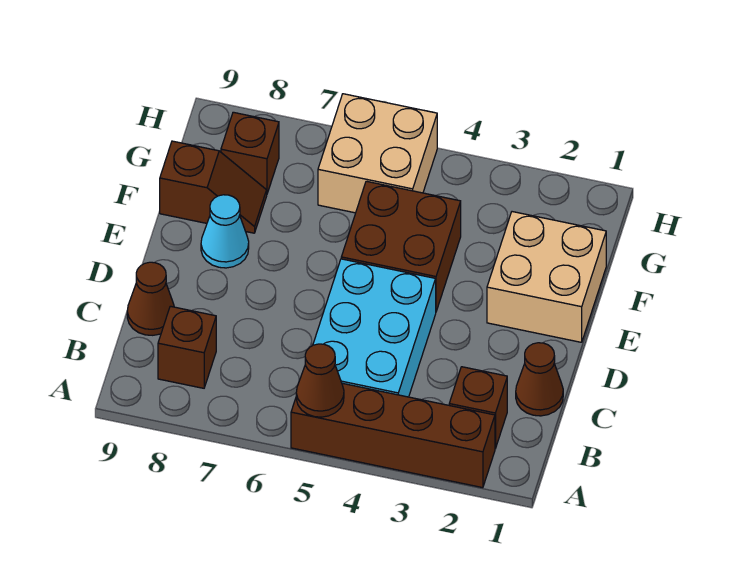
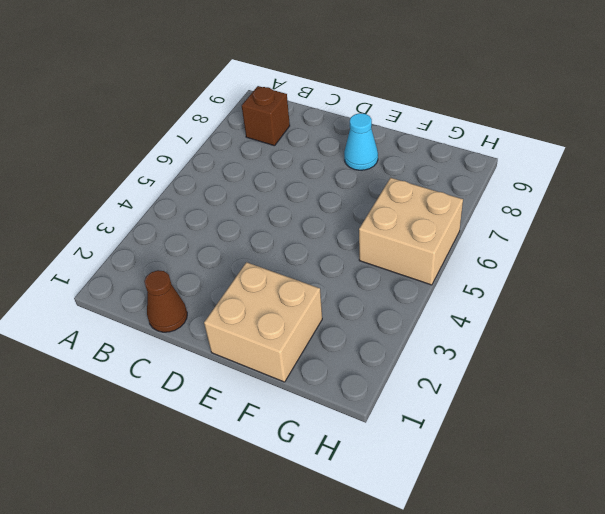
none -> brown 1x4 brick [291,383,495,488]
none -> brown 1x1 brick [449,367,507,449]
none -> cyan 2x3 brick [313,259,436,397]

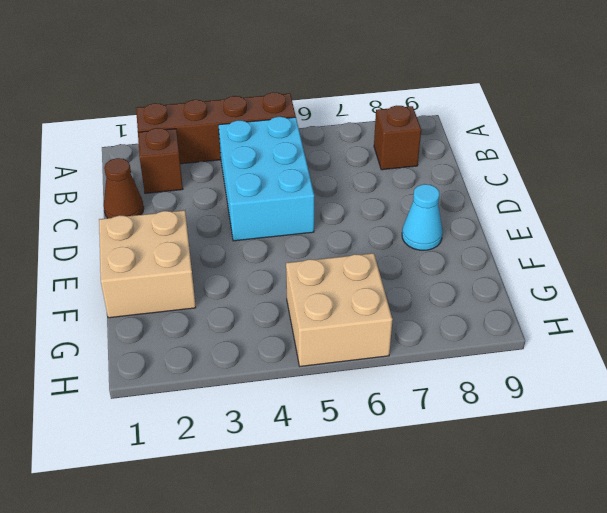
none -> brown 1x1 cone [127,262,174,335]
none -> brown 2x2 brick [341,181,461,311]
none -> brown 1x2 slope [160,141,267,233]

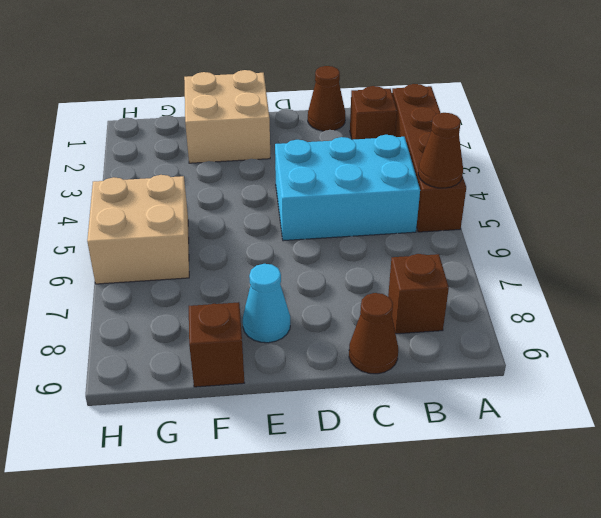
none -> brown 2x2 brick [341,181,461,311]
none -> brown 1x1 brick [221,112,279,193]

